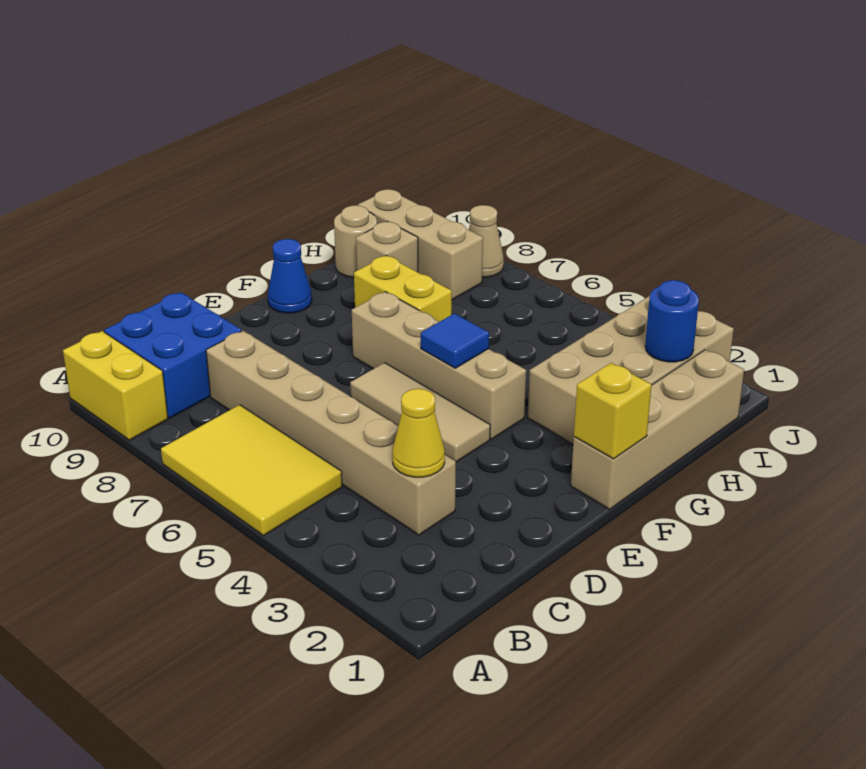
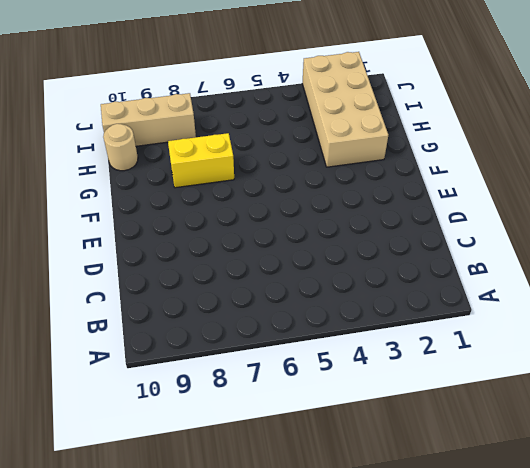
none -> yellow 2x3 tile [161,405,342,536]
none -> yellow 1x2 brick [63,331,168,440]
none -> blue 2x2 brick [104,292,242,418]

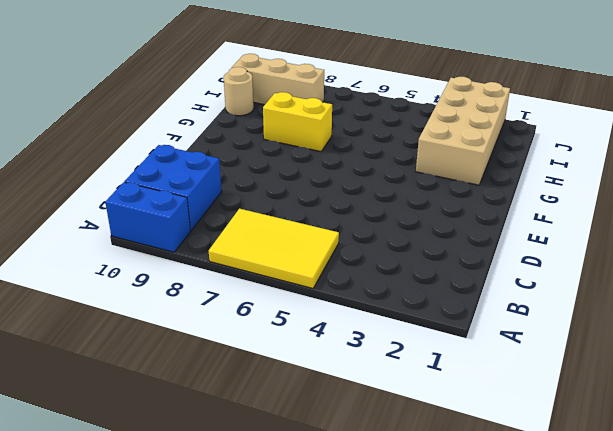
blue 1x2 brick [105,182,190,252] -> yellow 1x2 brick [63,331,168,440]
none -> tan 1x6 brick [206,331,456,535]
none -> tan 1x3 tile [350,363,490,462]
none -> tan 1x4 brick [571,350,744,509]

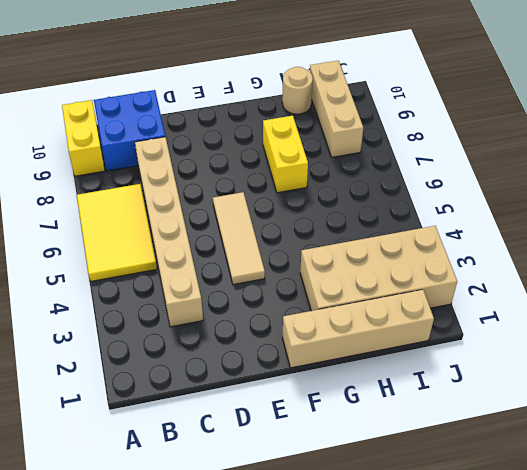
none -> tan 1x4 brick [352,292,526,439]
none -> blue 1x1 cone [268,239,312,313]
none -> tan 1x1 brick [356,222,418,272]

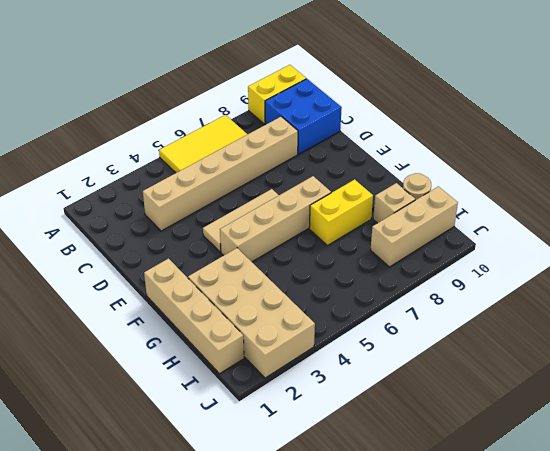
none -> blue 1x1 cone [268,239,312,313]
none -> tan 1x1 cone [469,205,504,277]
none -> yellow 1x1 cone [392,389,445,477]

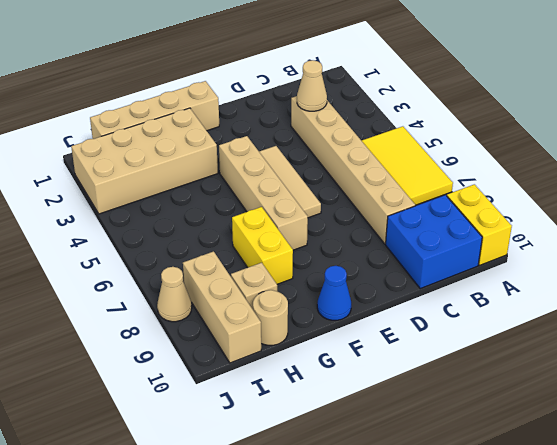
tan 1x1 cone [297,60,327,111] -> yellow 1x1 cone [392,389,445,477]
none -> yellow 1x1 brick [574,363,651,459]
none -> blue 1x1 tile [421,314,489,368]
none -> blue 1x1 round brick [645,280,699,362]

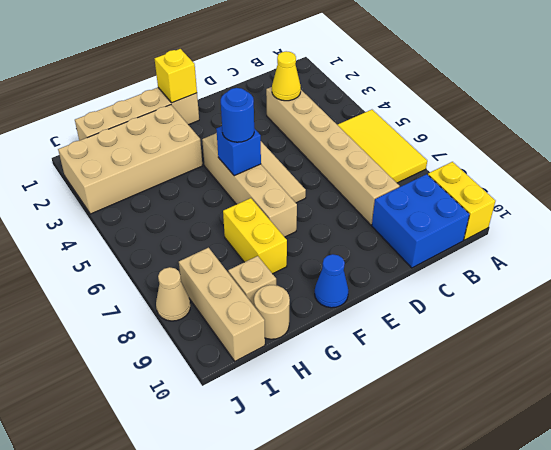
blue 1x1 brick [216,126,261,176] -> blue 1x1 tile [421,314,489,368]
blue 1x1 round brick [221,88,254,142] -> blue 1x1 round brick moved to [645,280,699,362]

